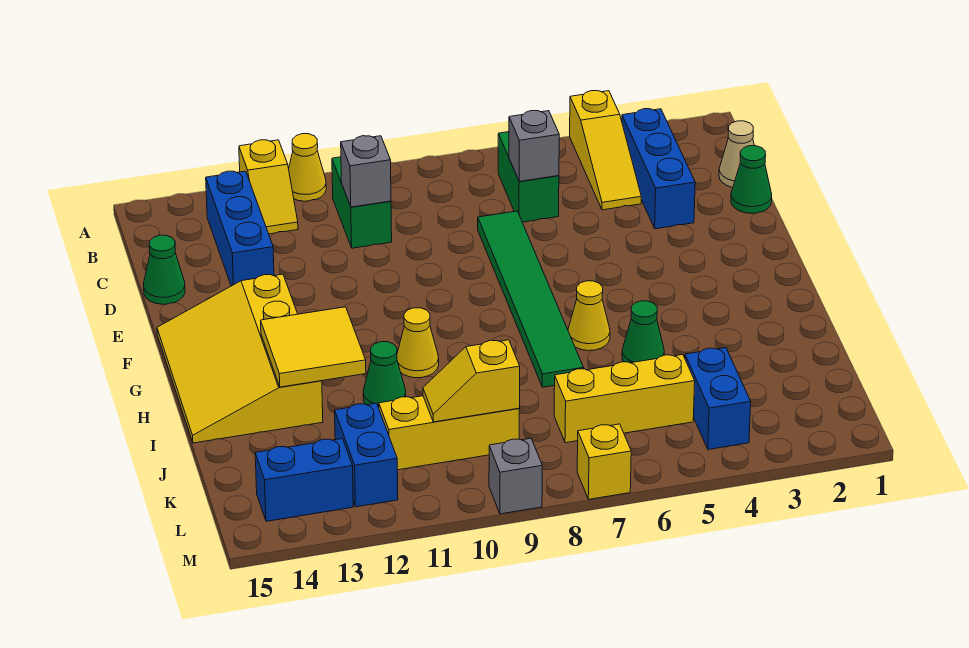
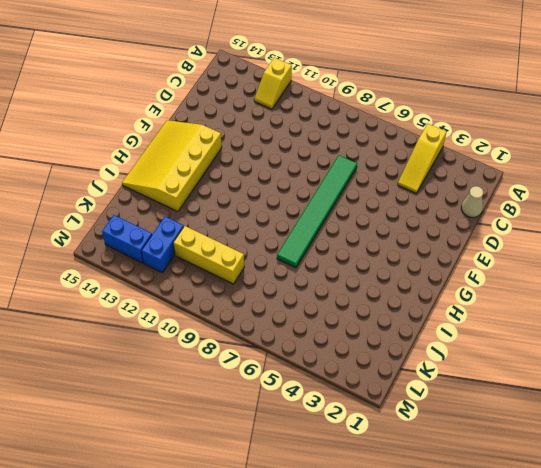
none -> yellow 1x1 cone [289,134,326,201]
none -> blue 1x3 brick [622,109,695,229]
none -> green 1x2 brick [498,132,559,222]

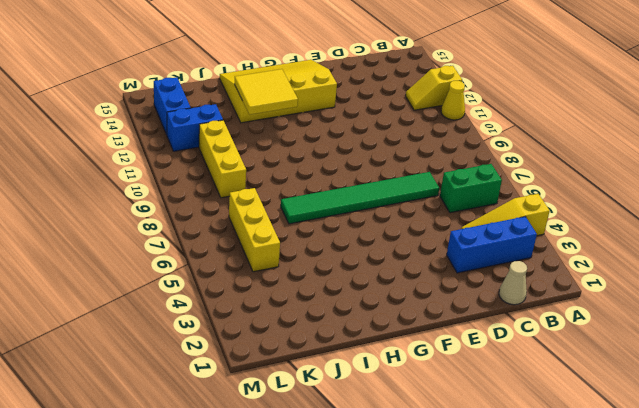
none -> green 1x2 brick [332,157,392,248]
none -> blue 1x3 brick [206,171,274,286]
none -> green 1x1 cone [731,146,772,213]

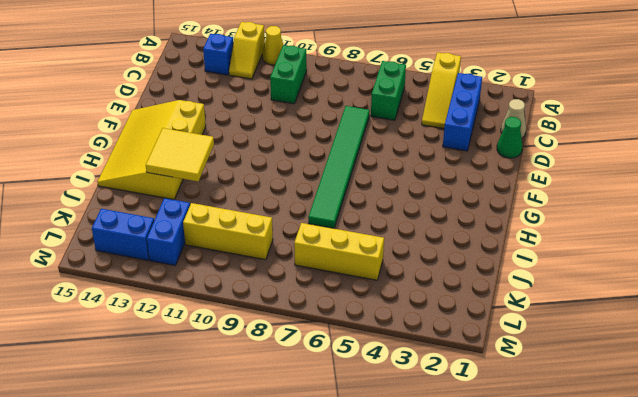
blue 1x1 brick [203,34,233,75] -> blue 1x3 brick [206,171,274,286]
none -> green 1x1 cone [144,235,185,304]
none -> yellow 1x1 cone [568,281,610,351]
none -> yellow 1x1 cone [397,308,439,378]

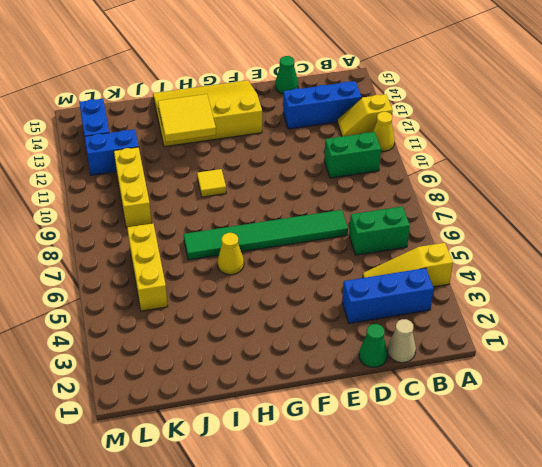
yellow 1x1 tile [197,169,226,197] -> yellow 1x1 cone [397,308,439,378]
none -> green 1x1 cone [622,301,664,363]
none -> green 1x1 cone [363,342,406,408]
none -> blue 1x2 brick [685,348,751,450]

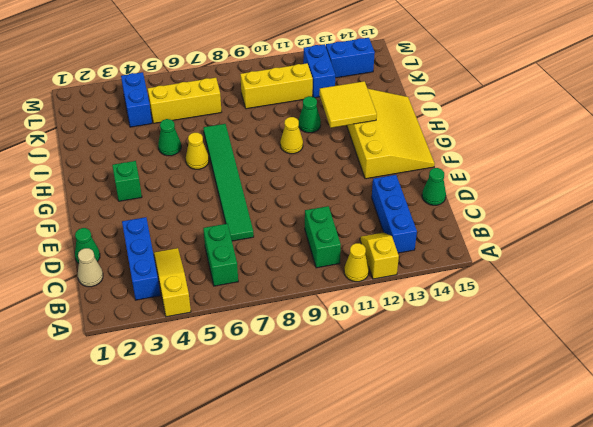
green 1x1 brick [112,161,142,201] -> none
none -> yellow 1x1 brick [577,424,631,499]
none -> grey 1x1 brick [489,438,542,514]
none -> grey 1x1 brick [509,111,559,182]

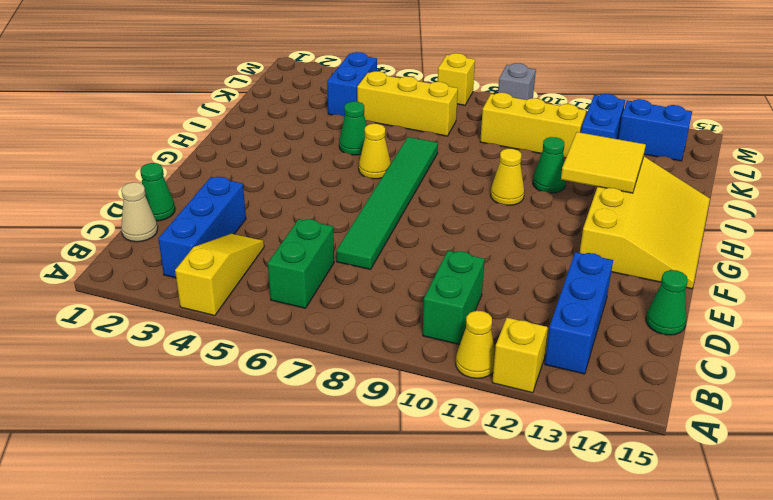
none -> grey 1x1 brick [509,111,559,182]
none -> grey 1x1 brick [341,136,391,207]
none -> yellow 1x2 slope [423,340,520,422]

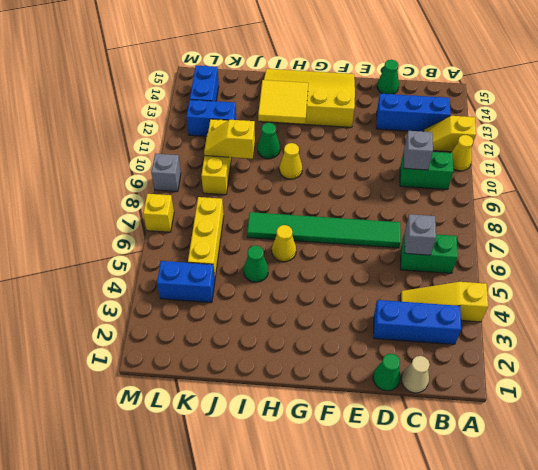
yellow 1x2 slope [204,120,255,159] -> yellow 1x2 slope turned to [423,340,520,422]

